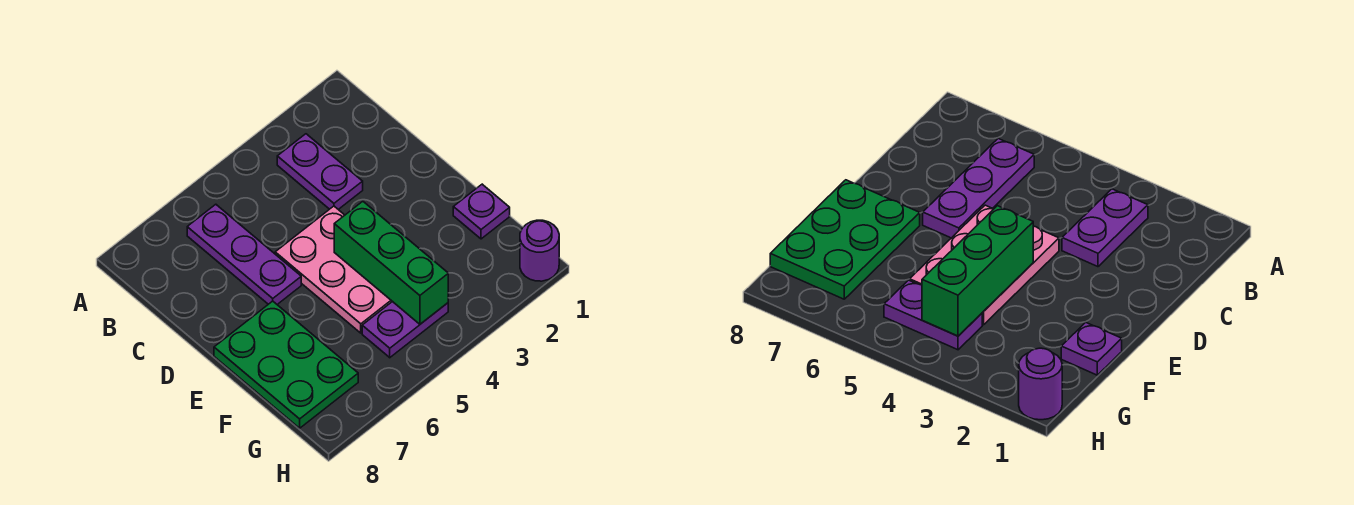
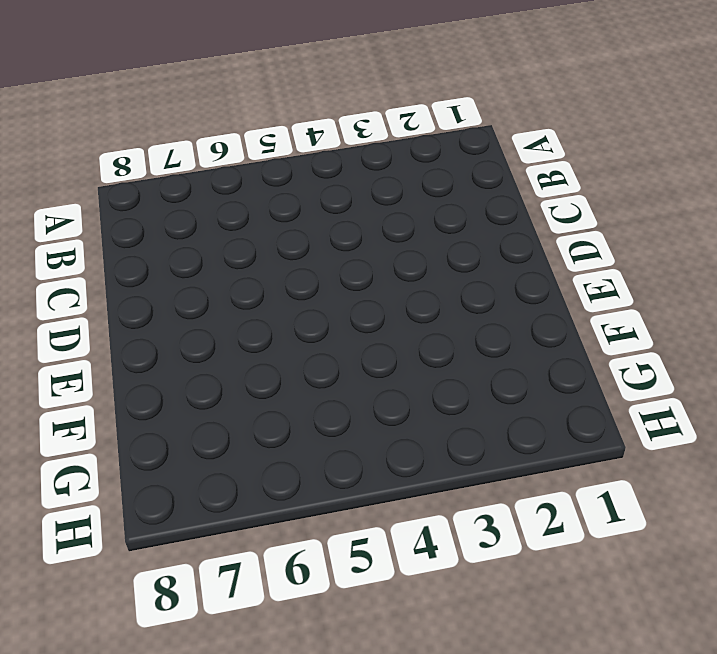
none -> purple 1x2 plate [277,134,363,209]
none -> purple 1x3 plate [187,204,301,304]

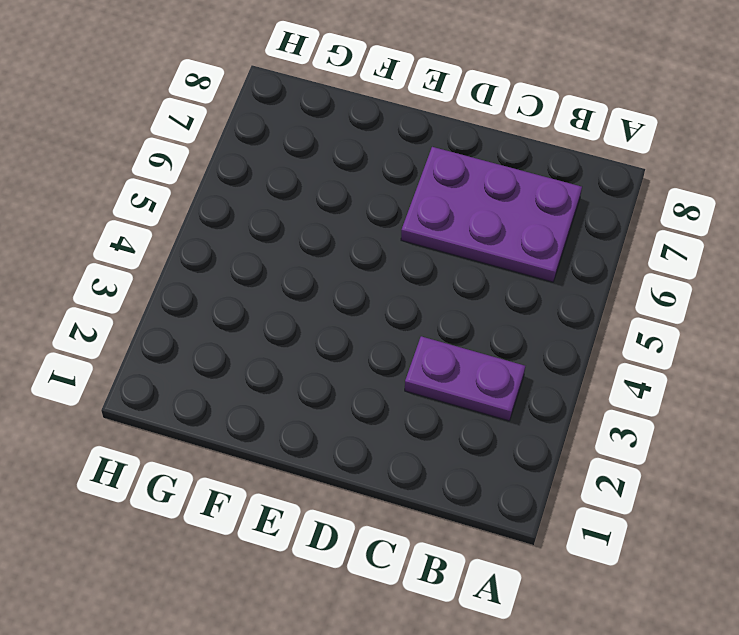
purple 2x3 plate [401,147,582,282] -> purple 1x3 plate [187,204,301,304]
none -> pink 2x3 plate [275,206,392,333]
none -> green 2x3 plate [214,301,358,428]

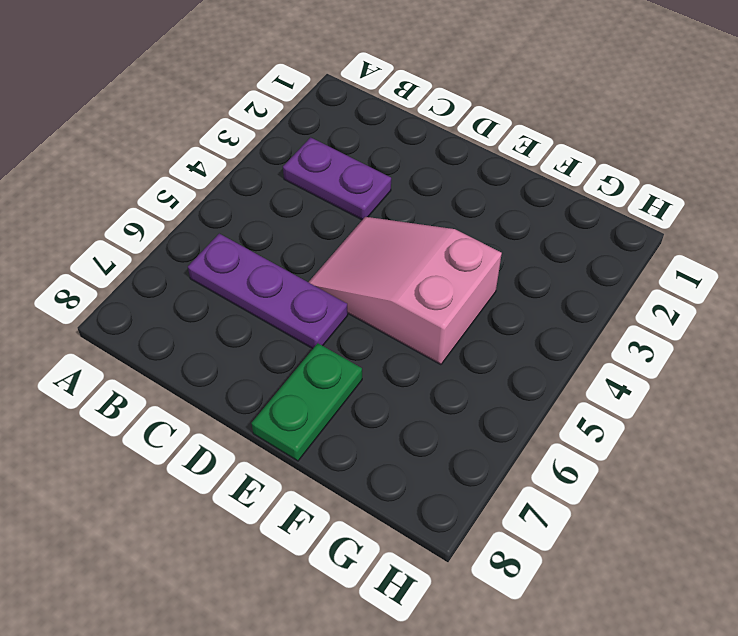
pink 2x3 slope [309,217,502,365] -> pink 2x3 plate [275,206,392,333]
green 1x2 plate [252,343,362,461] -> green 2x3 plate [214,301,358,428]
none -> purple 1x1 plate [453,184,510,239]
none -> purple 1x2 plate [362,301,448,358]

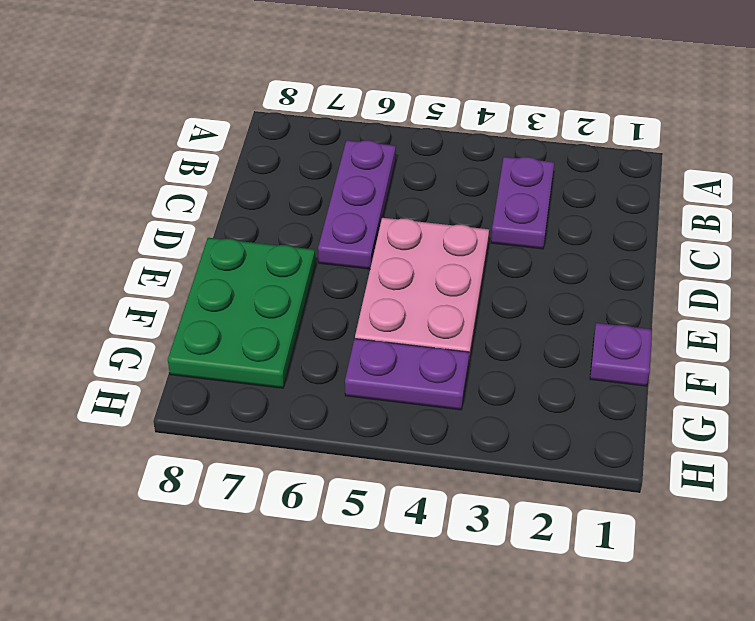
none -> purple 1x1 round brick [520,220,559,281]
none -> green 1x3 brick [334,201,448,324]

